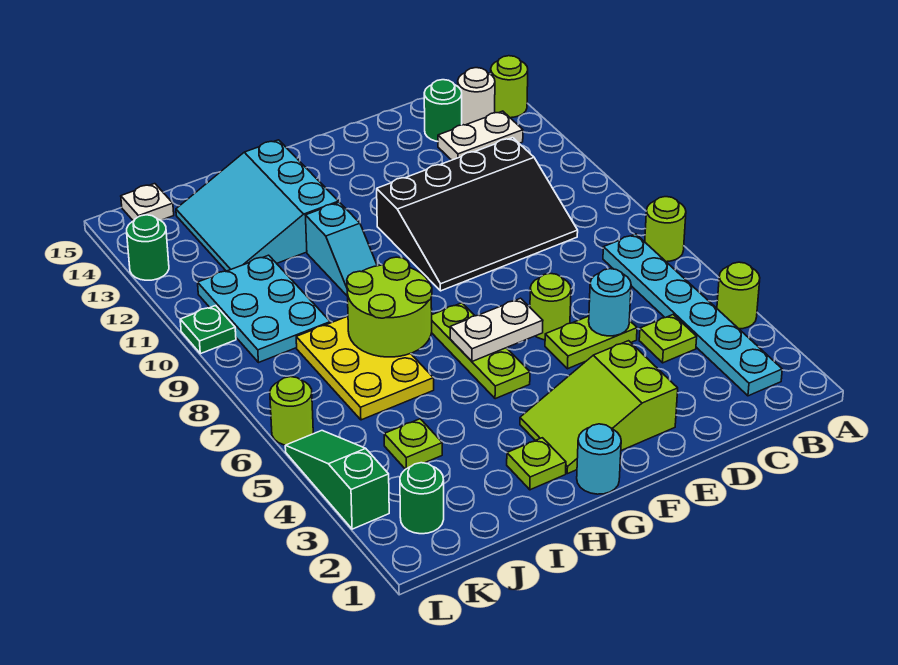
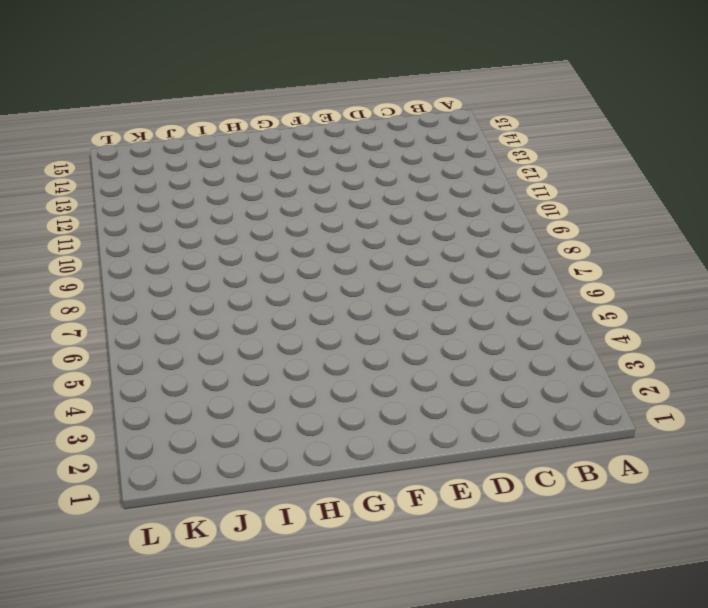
none -> lime 1x1 round brick [717,262,760,329]
none -> lime 1x1 round brick [645,197,686,262]
none -> lime 1x1 round brick [491,56,528,118]

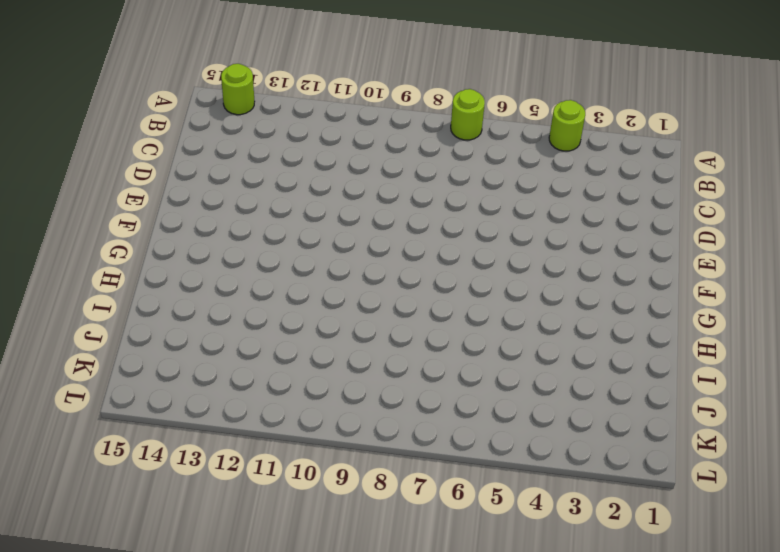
none -> cyan 1x6 plate [603,234,782,396]
none -> white 1x2 plate [438,111,523,160]
none -> white 1x1 round brick [458,68,495,125]

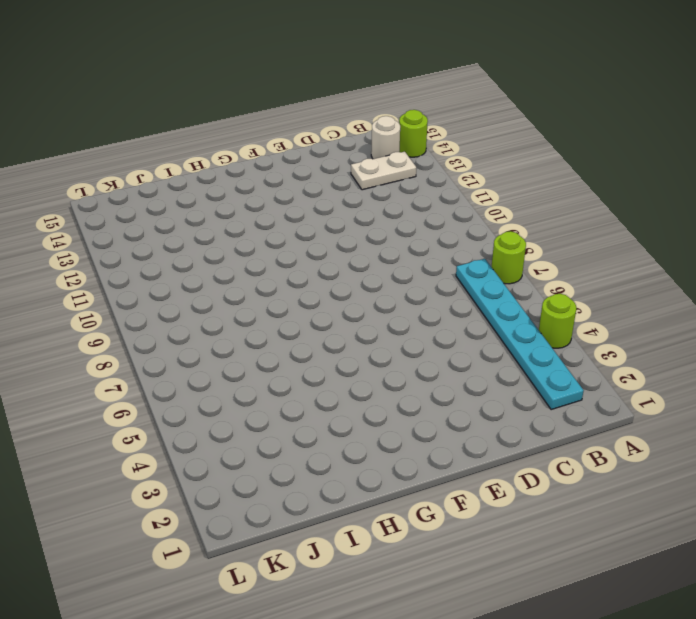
none -> lime 1x1 plate [639,315,697,363]
none -> black 3x4 slope [377,138,578,291]
none -> green 1x1 round brick [424,80,462,141]

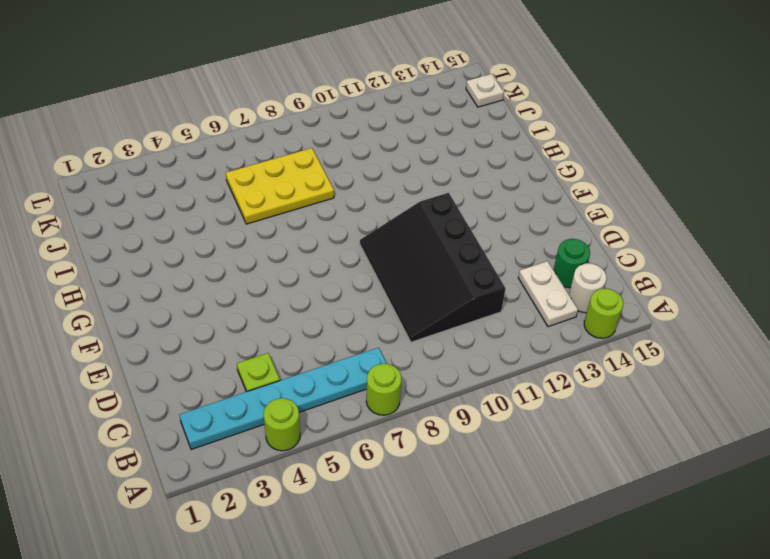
none -> lime 1x2 plate [545,316,637,369]
none -> lime 2x3 slope [520,341,678,474]
none -> lime 1x1 round brick [530,273,571,340]

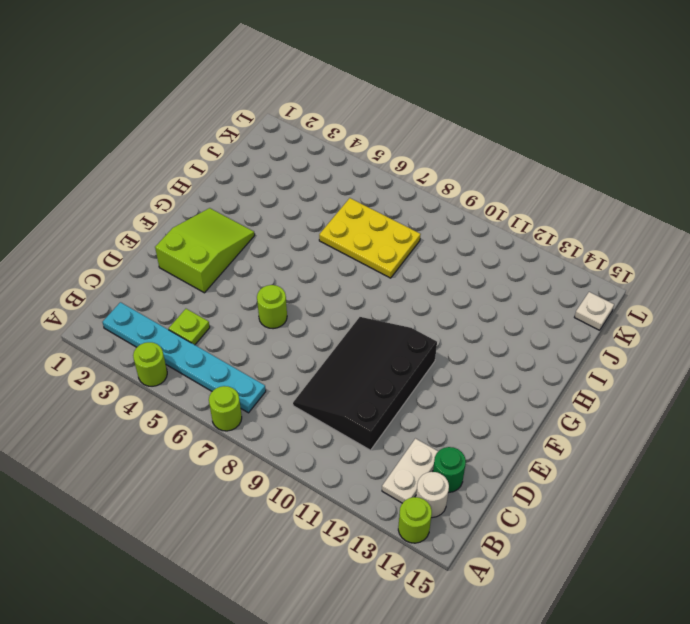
none -> lime 1x2 plate [545,316,637,369]
none -> cyan 1x1 round brick [577,424,621,494]
none -> lime 1x3 plate [432,303,530,399]

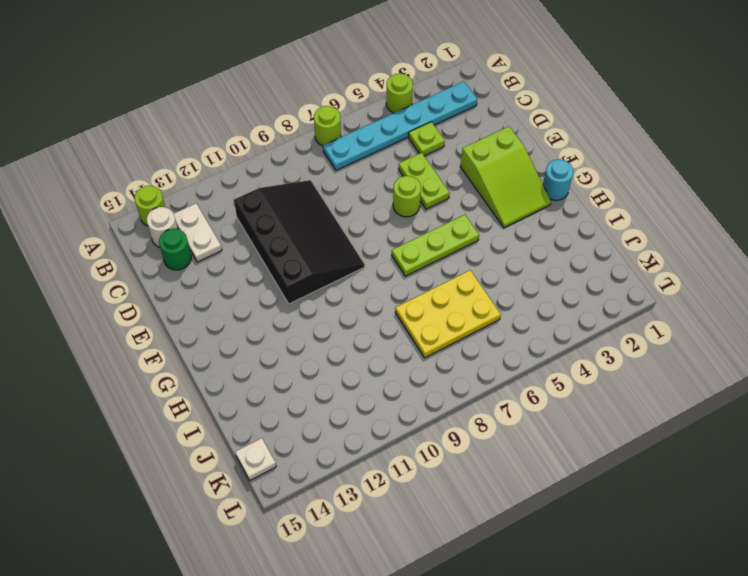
none -> lime 1x1 plate [507,438,566,490]
none -> cyan 1x2 slope [305,202,377,296]
none -> cyan 3x3 slope [176,140,339,271]

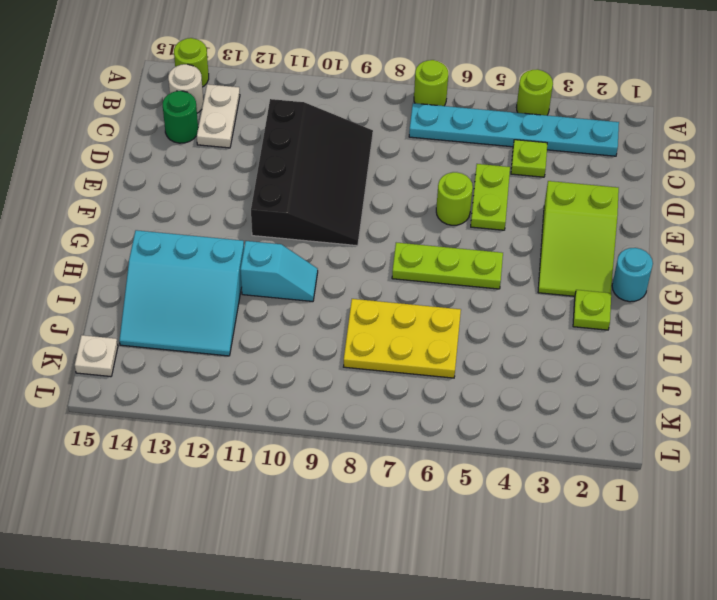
none -> lime 1x1 plate [384,419,442,469]
none -> cyan 2x3 plate [198,255,330,363]
none -> green 1x1 round brick [400,463,444,534]

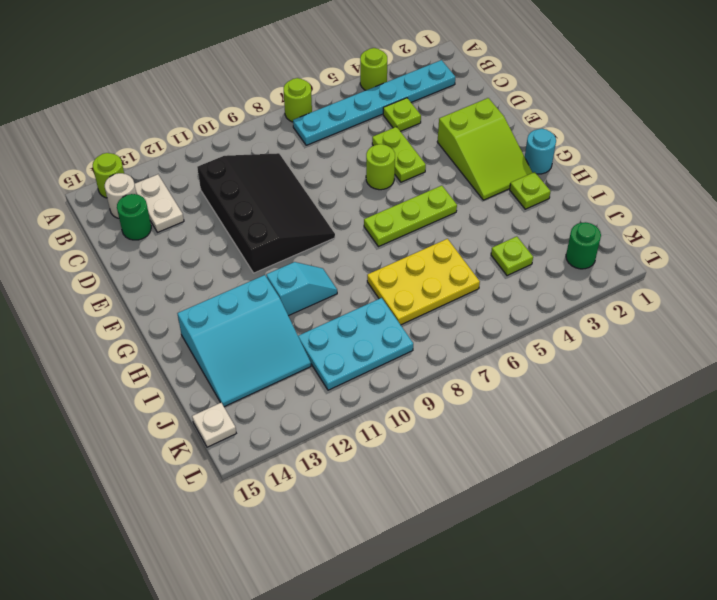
none -> green 1x3 slope [285,431,389,529]
none -> lime 1x1 round brick [270,377,313,445]
none -> green 1x1 plate [180,306,236,354]

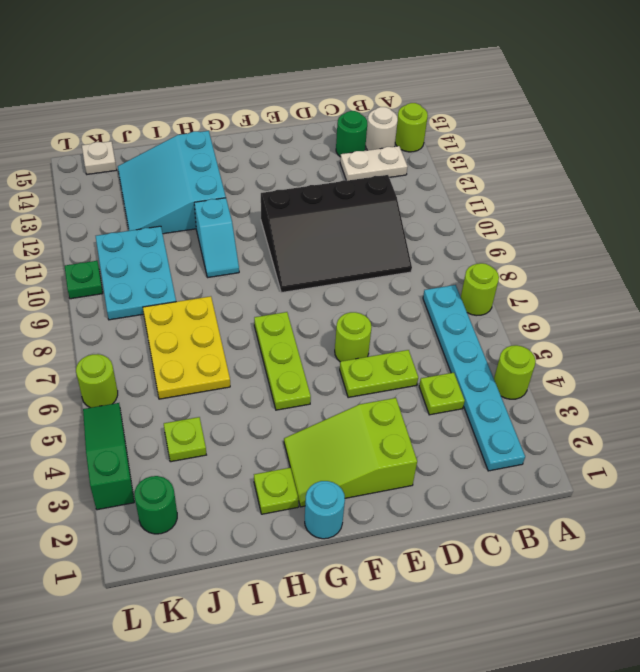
none -> green 1x1 round brick [127,215,169,280]
none -> cyan 1x1 round brick [589,269,631,336]
none -> white 1x2 plate [450,298,543,361]

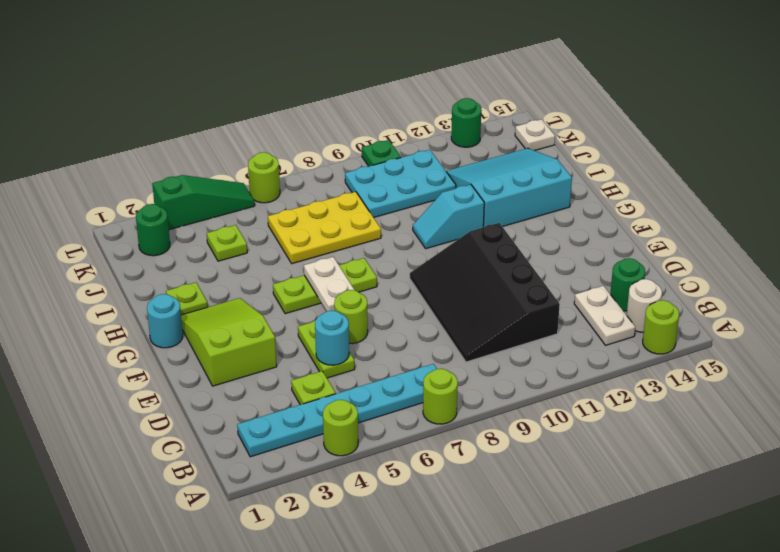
none -> lime 2x2 round brick [347,257,432,357]

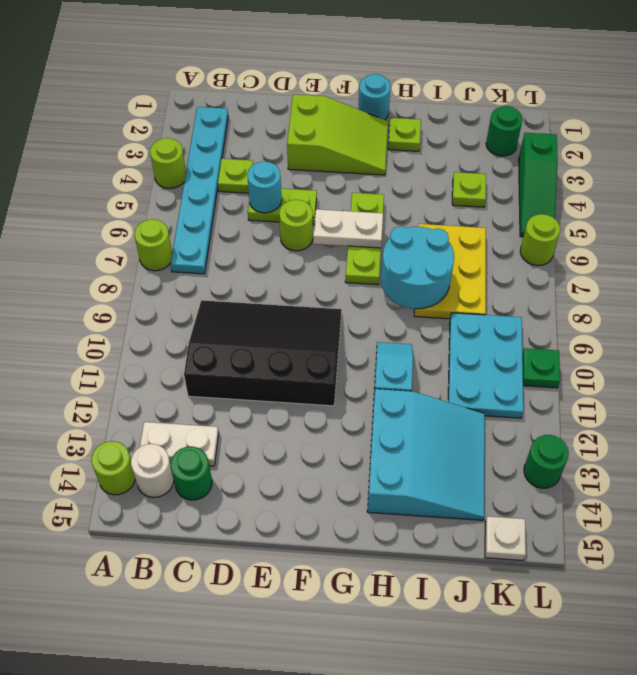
cyan 2x2 round brick [381,226,454,309] -> lime 2x2 round brick [347,257,432,357]

